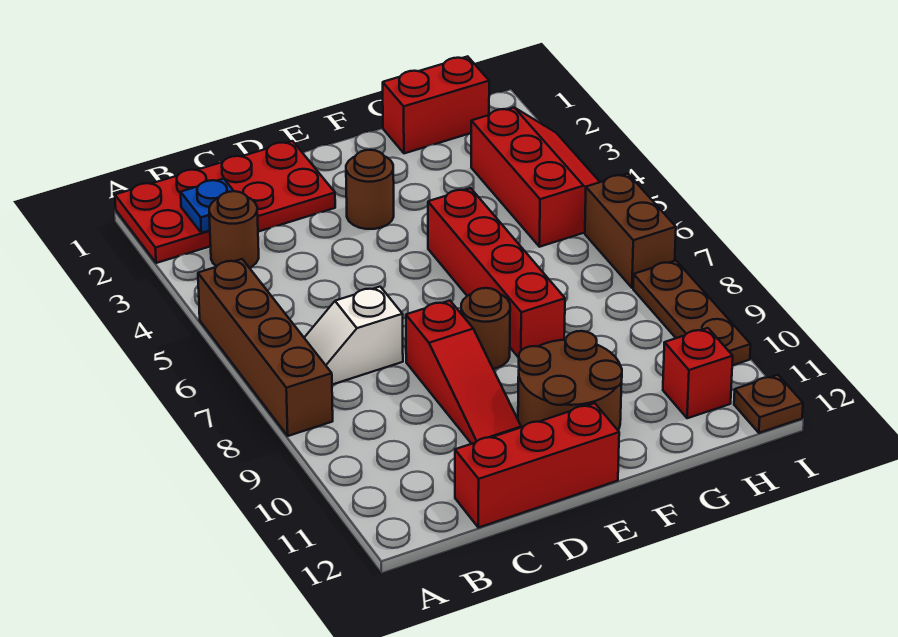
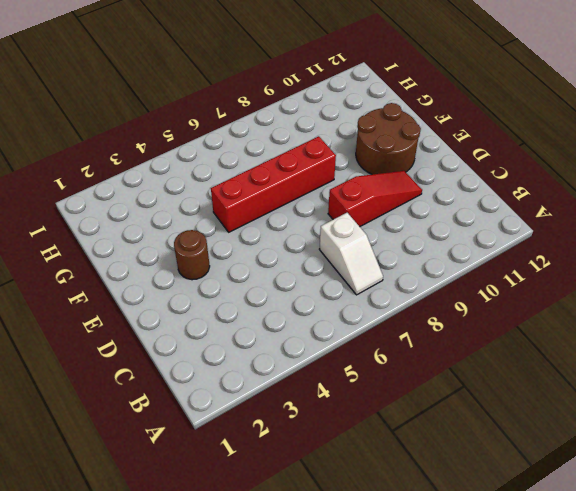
none -> red 2x4 plate [115,141,335,263]
none -> brown 1x4 brick [198,259,333,436]
none -> brown 1x1 round brick [209,191,259,268]

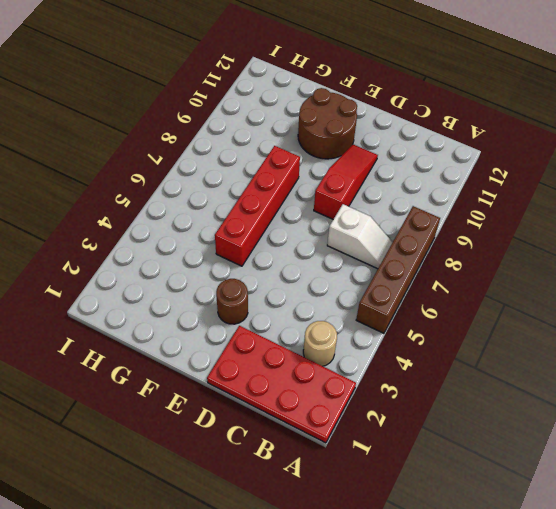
tan 1x1 round brick [303,321,337,366] -> brown 1x1 round brick [209,191,259,268]
none -> red 1x3 brick [455,403,619,528]
none -> brown 1x1 round brick [461,288,510,369]
none -> red 1x2 brick [383,56,489,153]

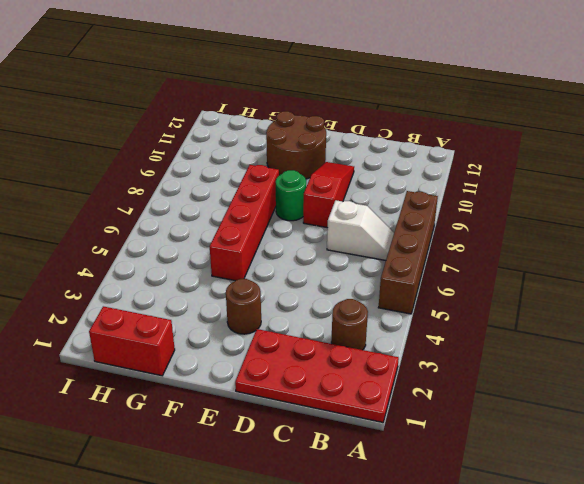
green 1x1 round brick [276,170,306,221] -> brown 1x1 round brick [461,288,510,369]
none -> red 1x3 brick [455,403,619,528]
none -> red 2x3 slope [471,108,600,247]
none -> red 1x1 brick [663,328,733,418]

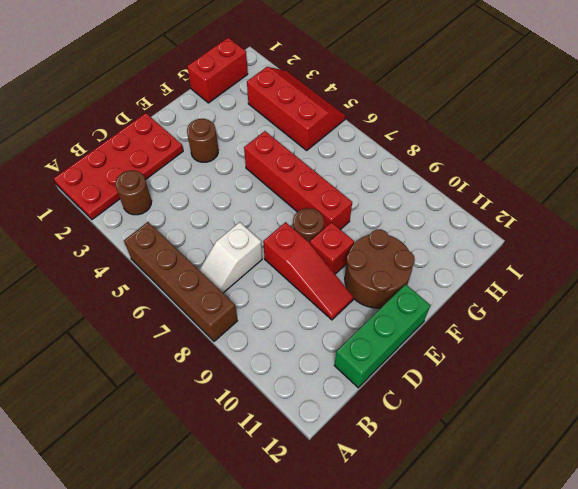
green 1x3 brick [334,284,430,388] -> red 1x3 brick [455,403,619,528]
red 1x1 brick [310,222,354,274] -> red 1x1 brick moved to [663,328,733,418]
none -> brown 1x2 brick [585,174,676,288]
none -> brown 1x3 plate [633,260,751,365]
none -> brown 1x1 plate [734,375,803,433]

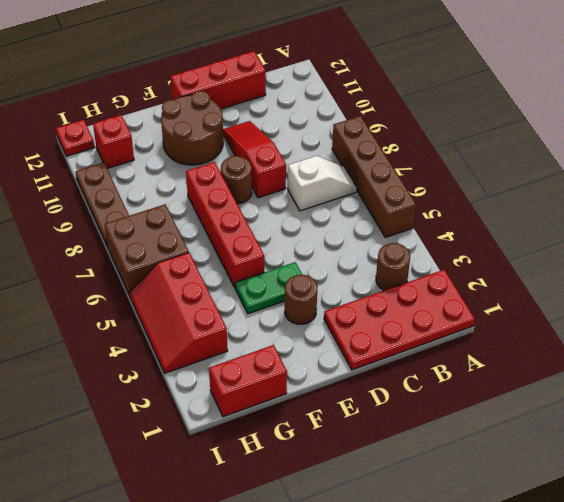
green 1x2 plate [235,262,302,314] -> none
brown 2x2 brick [105,204,189,295] -> brown 1x2 brick [585,174,676,288]
red 1x1 plate [56,120,94,156] -> brown 1x1 plate [734,375,803,433]
none -> blue 1x1 plate [181,179,233,233]

